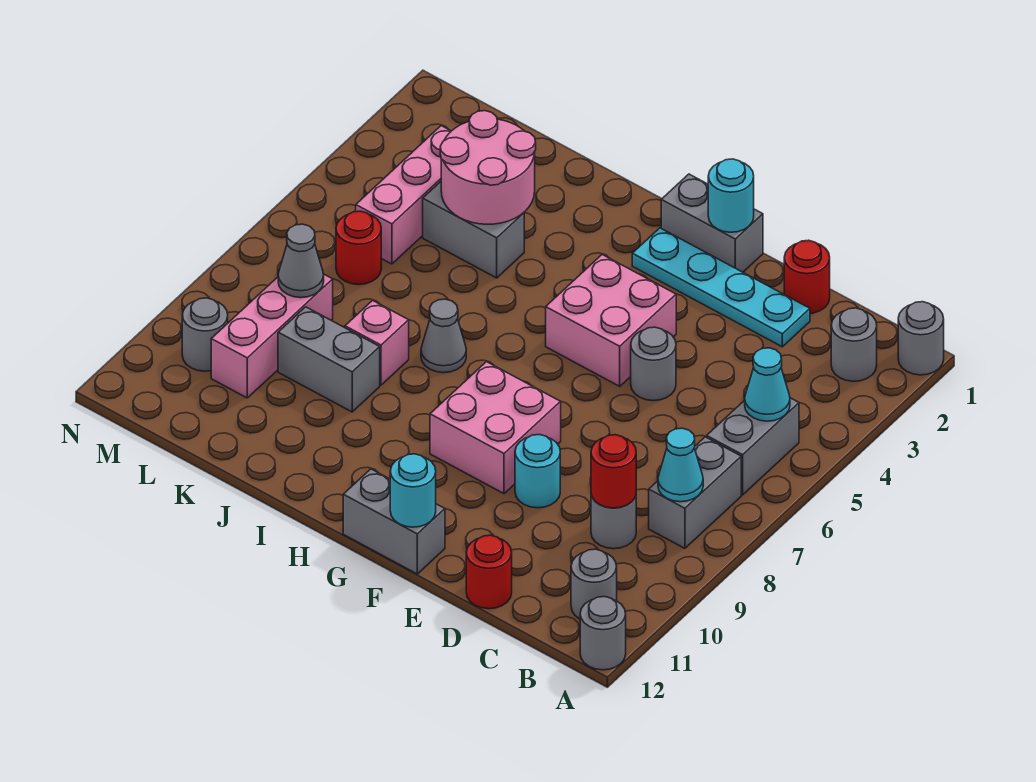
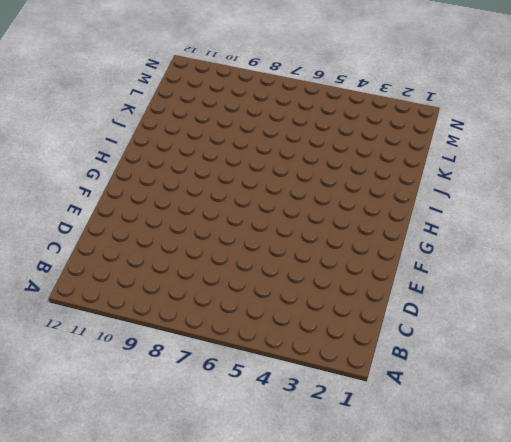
none -> grey 1x1 round brick [898,302,944,375]
none -> grey 1x1 round brick [580,597,626,670]
none -> grey 1x1 round brick [831,308,877,381]
none -> grey 1x2 brick [707,398,799,495]

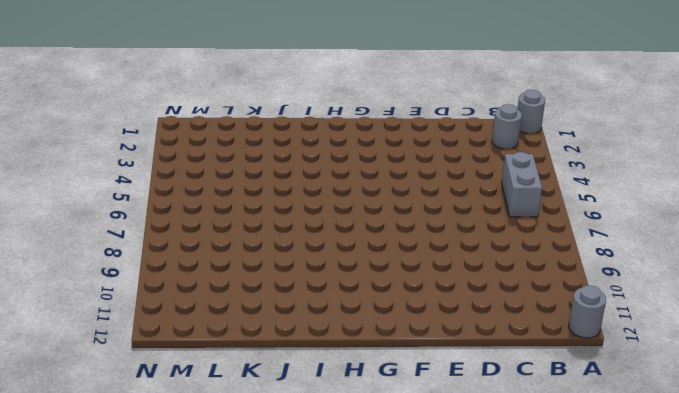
none -> grey 1x2 brick [649,437,741,548]
none -> grey 1x1 round brick [571,549,617,619]
none -> grey 1x1 round brick [591,495,636,549]
none -> red 1x1 round brick [784,240,830,313]

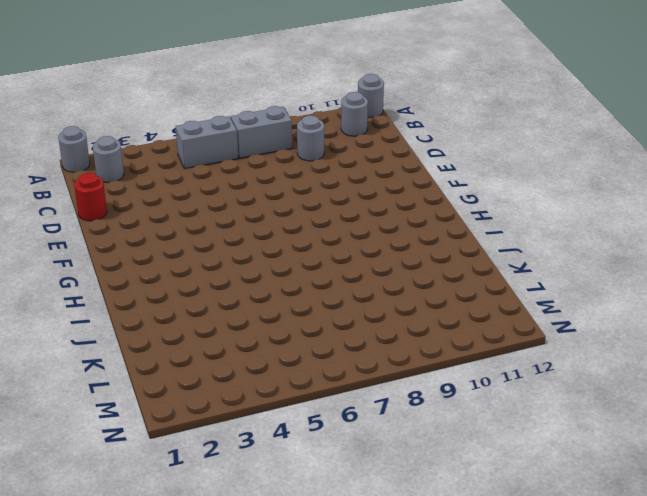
none -> cyan 1x4 plate [632,228,810,347]
none -> red 1x1 round brick [466,535,512,609]
none -> grey 1x1 round brick [631,327,676,401]
none -> cyan 1x1 round brick [515,435,560,508]

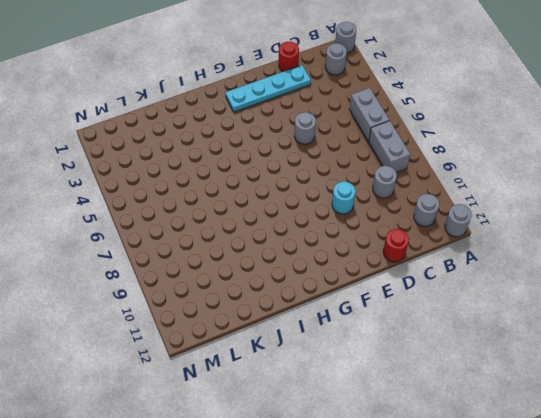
none -> grey 1x2 brick [661,174,763,272]
none -> pink 2x2 brick [546,255,676,386]
none -> pink 2x2 brick [430,362,561,494]
none -> grey 1x2 brick [343,469,445,574]

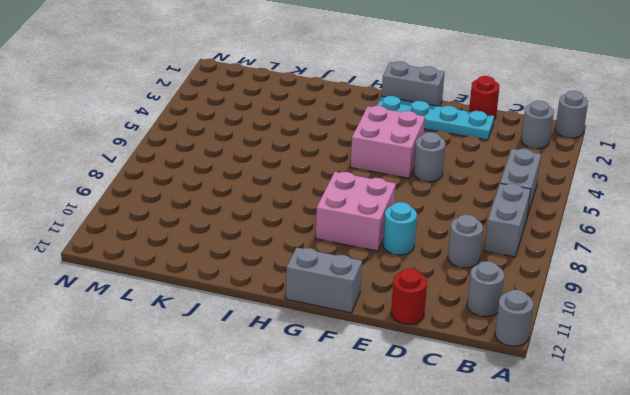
none -> grey 1x1 cone [421,299,466,373]
none -> grey 1x2 brick [423,182,524,278]
none -> pink 1x1 brick [345,301,409,385]
none -> grey 1x2 brick [278,307,380,412]

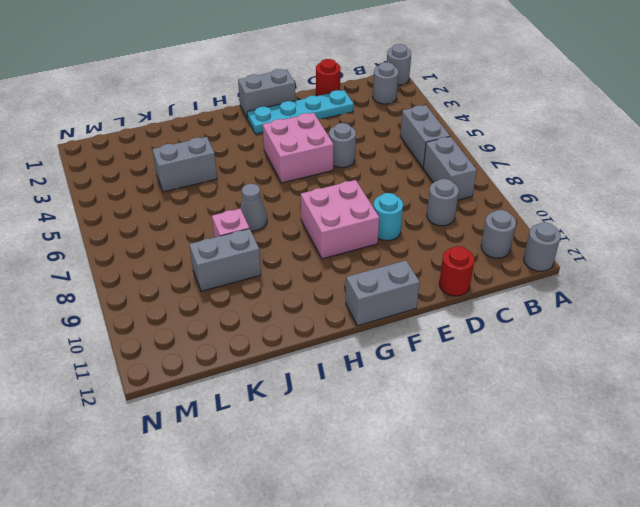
none -> pink 1x3 brick [356,126,451,264]
none -> red 1x1 round brick [336,211,381,285]
none -> pink 1x3 brick [211,274,333,398]
none -> grey 1x1 round brick [182,298,228,371]

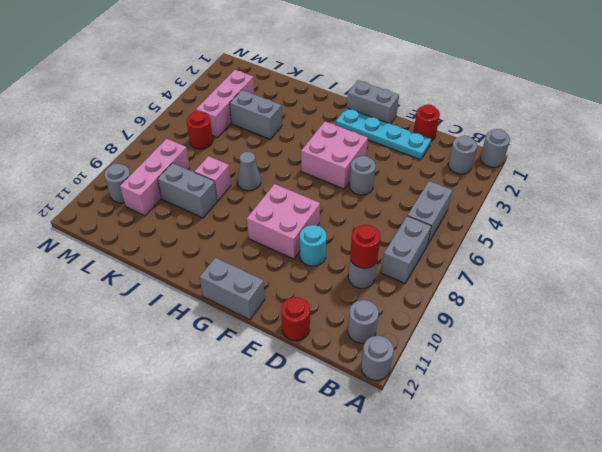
none -> cyan 1x1 cone [745,348,790,421]
none -> cyan 1x1 cone [658,428,703,502]
none -> cyan 1x1 round brick [708,159,754,232]
none -> cyan 1x1 round brick [390,454,436,527]

